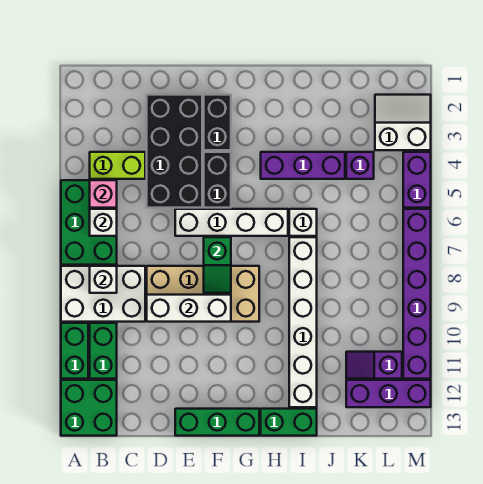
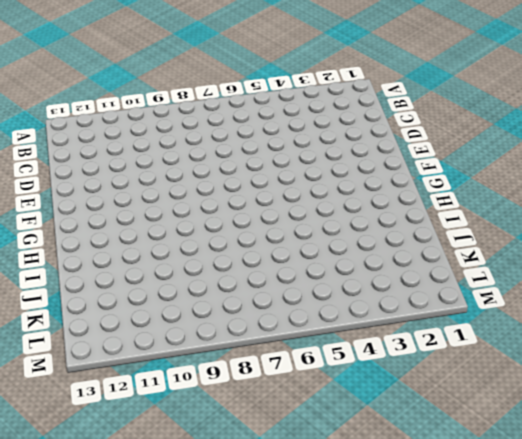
none -> green 2x3 brick [61,180,117,265]
none -> white 2x3 brick [61,266,145,322]
none -> green 1x2 brick [61,323,88,379]

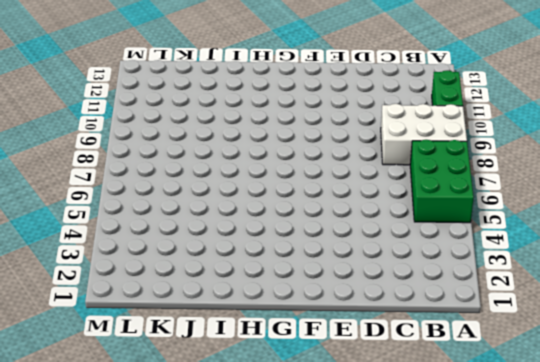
none -> green 2x2 brick [61,380,117,436]
none -> lime 1x2 brick [90,152,145,179]
none -> green 1x2 brick [90,323,117,379]

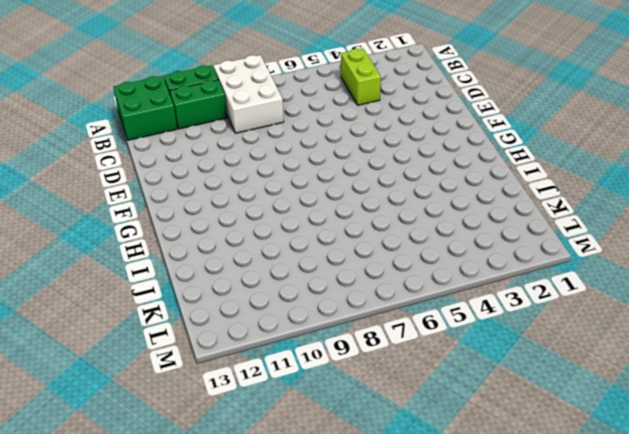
none -> green 2x3 brick [61,180,117,265]
none -> black 2x4 brick [147,95,202,208]
none -> tan 2x4 brick [147,266,259,322]

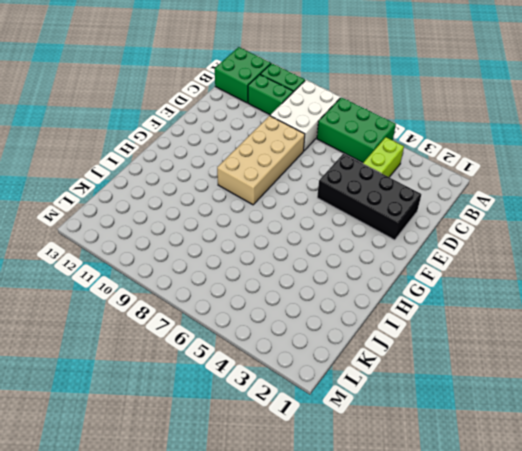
none -> white 1x4 brick [175,209,288,236]
none -> green 1x3 brick [175,409,259,436]
none -> black 1x2 brick [204,95,231,150]

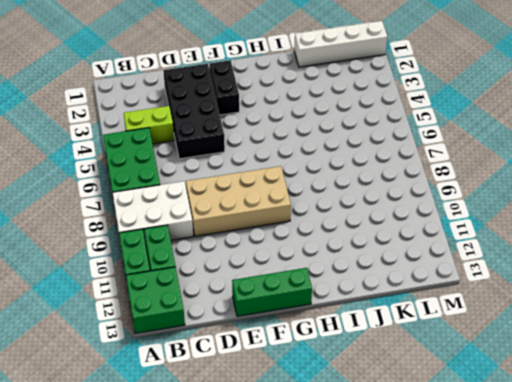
white 1x4 brick [294,21,387,67] -> white 1x4 brick moved to [175,209,288,236]
none -> black 1x2 brick [204,152,231,208]
none -> purple 1x3 brick [261,152,345,179]
none -> green 1x2 brick [261,409,317,436]

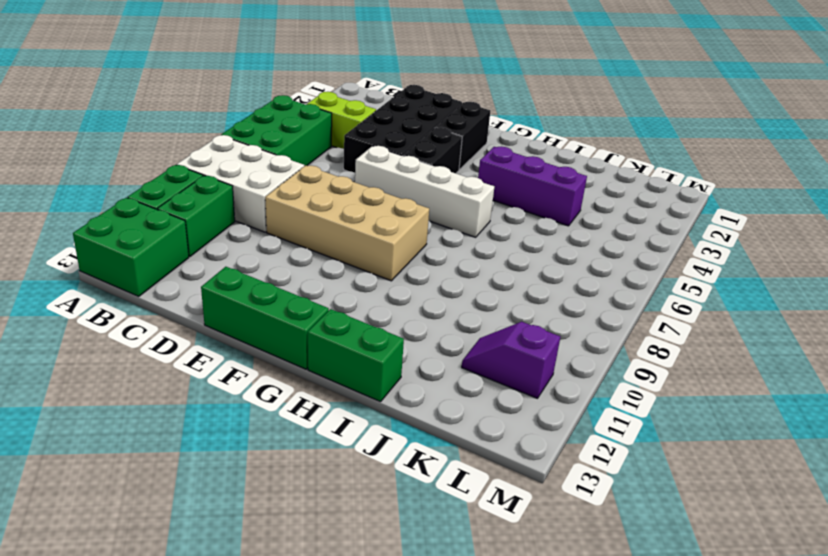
none -> white 1x1 brick [289,209,317,236]
none -> white 1x6 brick [289,237,317,407]
none -> purple 1x1 brick [346,152,374,179]

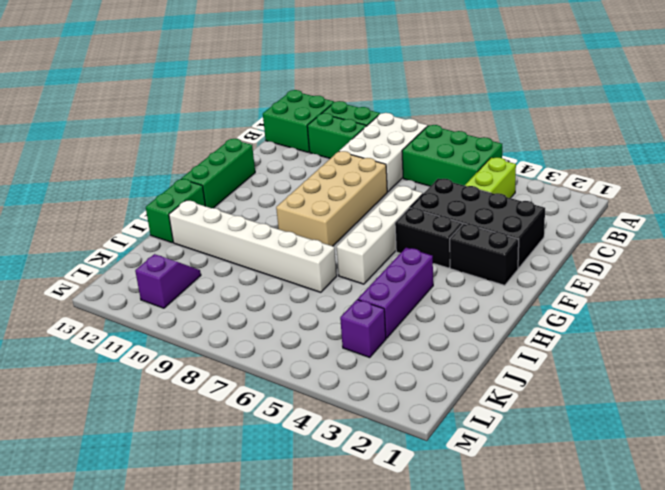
none -> white 1x1 brick [289,209,317,236]
none -> purple 1x3 brick [346,380,431,407]
none -> white 2x2 slope [375,95,431,150]

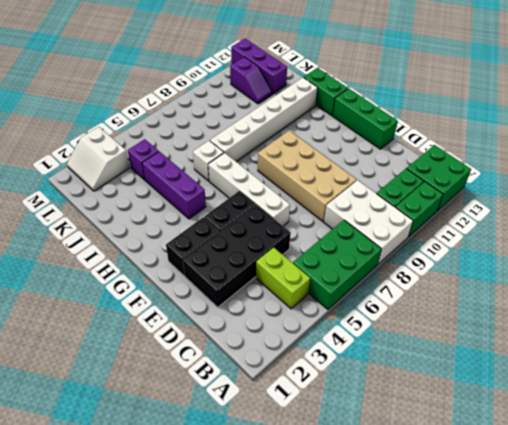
none -> purple 1x2 brick [403,152,431,208]
none -> purple 1x6 brick [403,209,431,379]
none -> pink 1x1 brick [90,180,117,208]

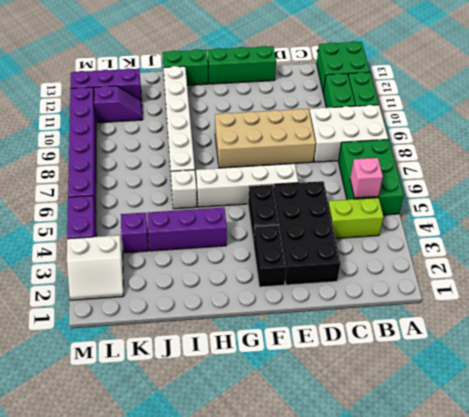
none -> white 1x1 brick [90,209,117,236]
none -> white 1x1 brick [90,266,117,293]
none -> white 1x3 brick [147,295,231,322]

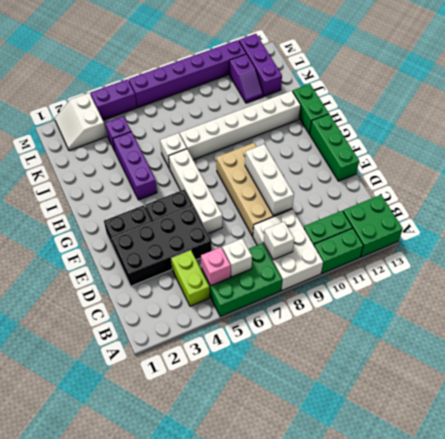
none -> green 1x2 slope [204,237,231,293]

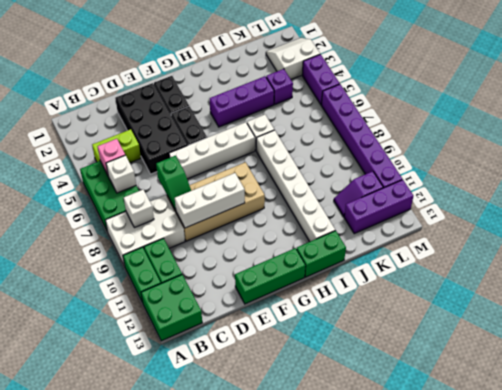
green 1x2 slope [156,156,191,210] -> green 1x2 slope moved to [204,237,231,293]

